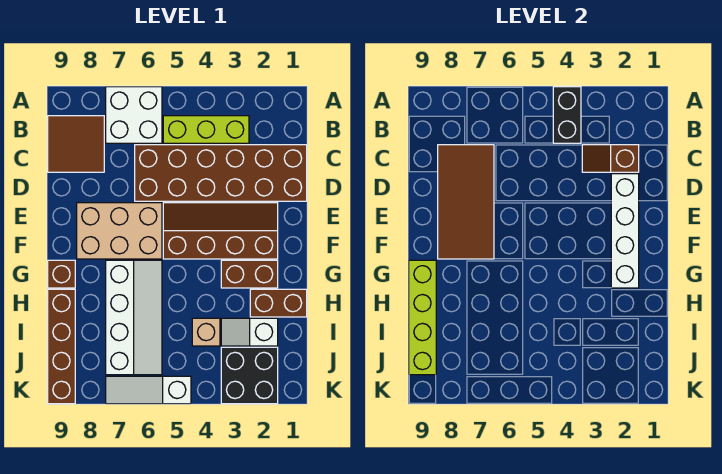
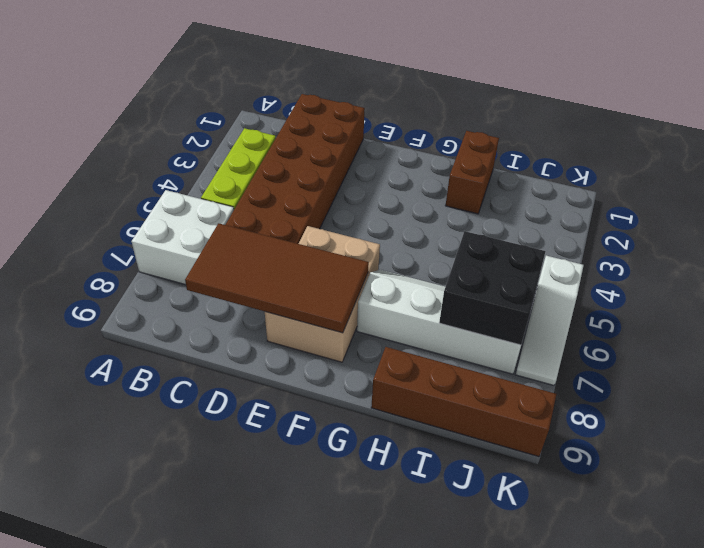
black 2x2 brick [439,231,546,345] -> black 2x2 brick moved to [221,347,278,404]
none -> brown 2x2 tile [48,116,104,172]
none -> brown 2x4 slope [163,203,278,259]
none -> brown 1x2 brick [221,260,278,288]

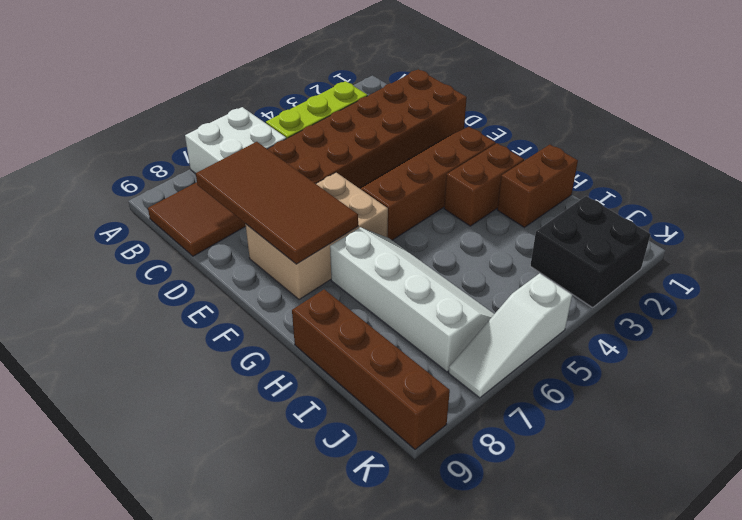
none -> brown 1x1 brick [48,260,75,288]
none -> white 1x2 slope [221,318,278,346]
none -> tan 1x1 brick [192,318,220,346]

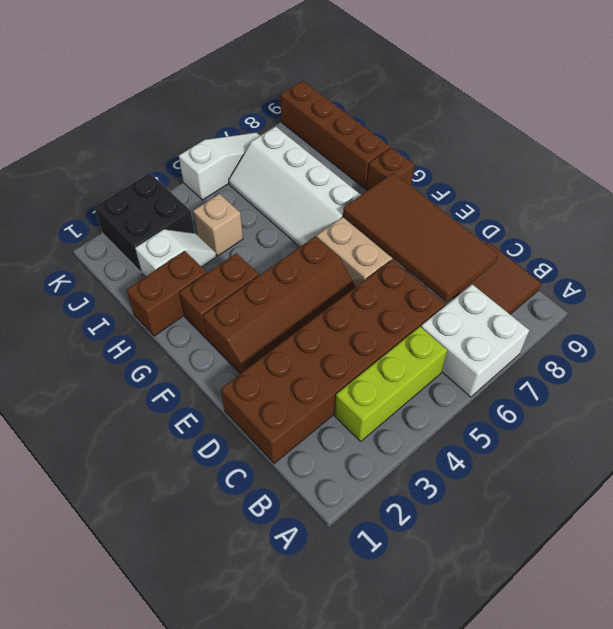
none -> black 1x2 brick [553,87,581,143]
none -> brown 1x2 slope [582,145,639,172]
none -> white 1x4 brick [611,174,639,288]

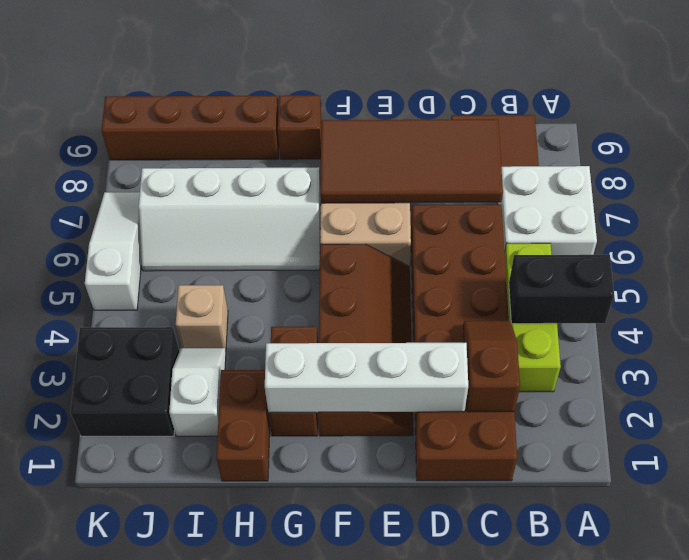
none -> lime 1x4 brick [409,260,436,375]

